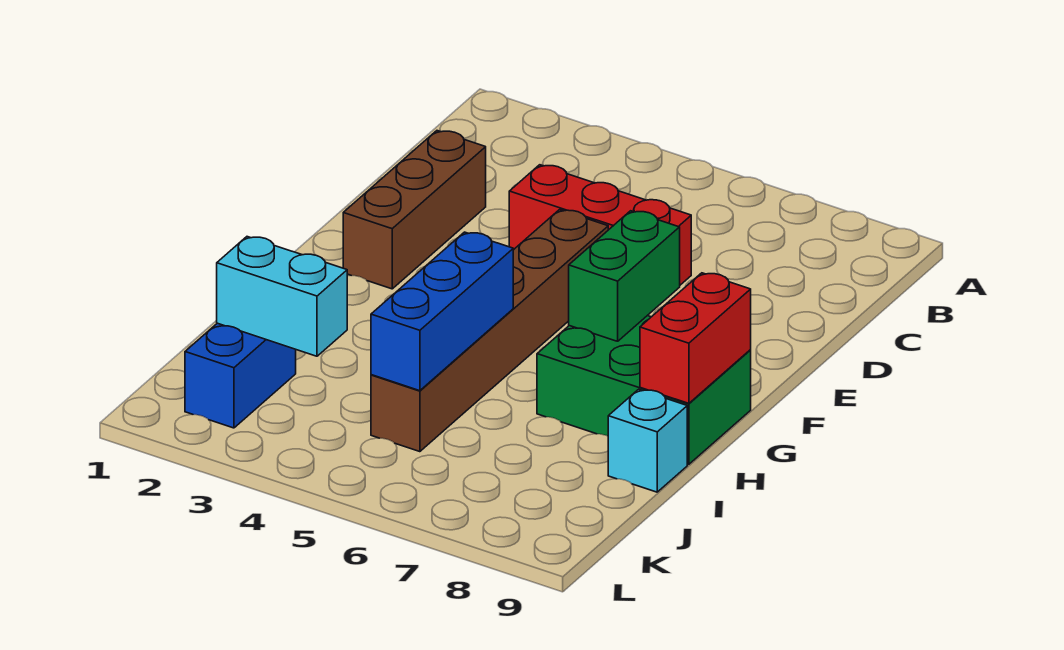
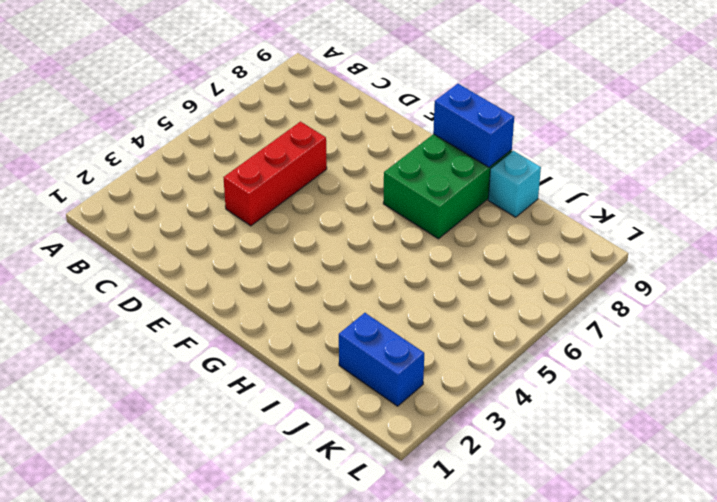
blue 1x2 brick [433,84,514,167] -> red 1x2 brick [640,273,751,403]
none -> brown 1x3 brick [343,131,486,289]
none -> brown 1x6 brick [371,210,608,452]

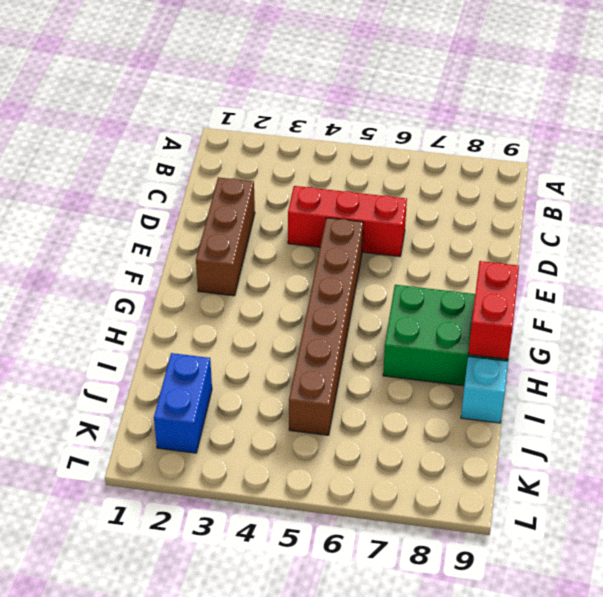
none -> green 1x2 brick [569,211,680,341]
none -> blue 1x3 brick [371,232,513,391]

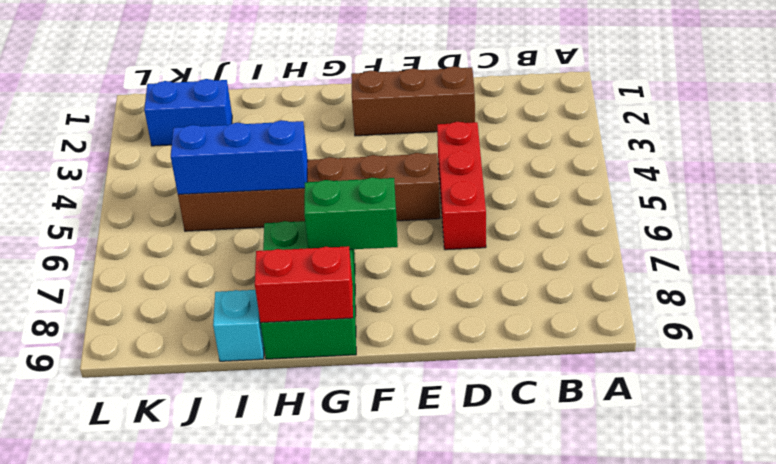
none -> cyan 1x2 brick [217,237,347,356]

